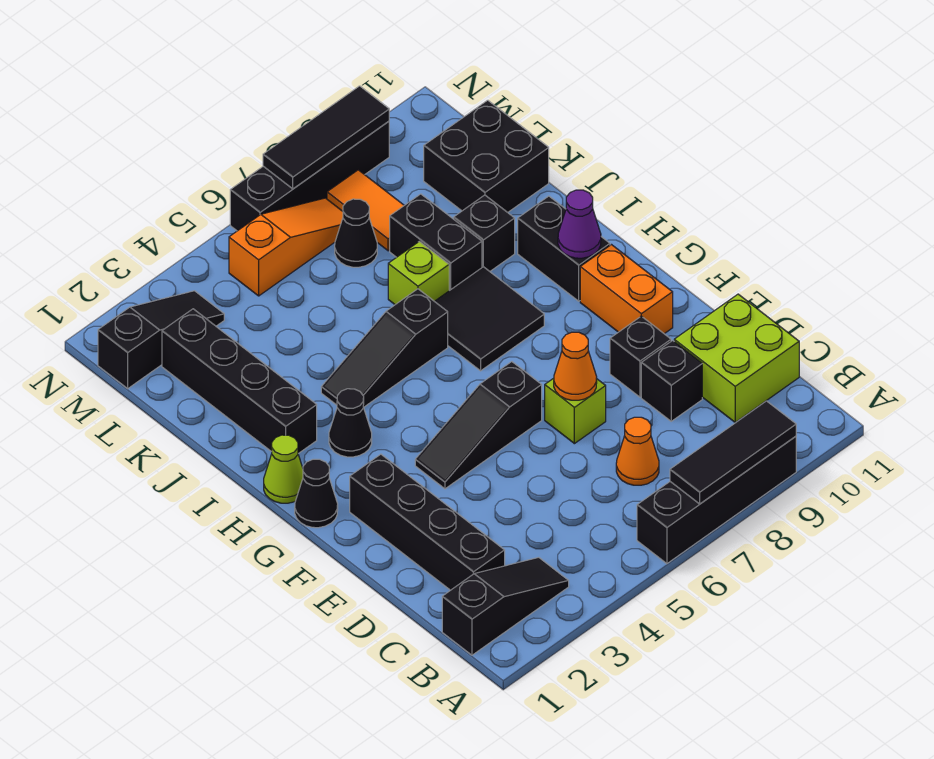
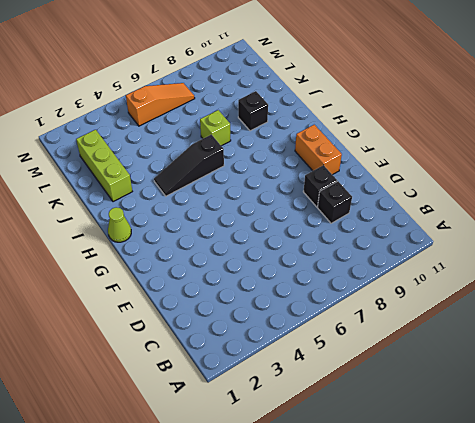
lime 1x3 brick [76,130,132,202] -> black 1x4 brick [162,309,317,454]
none -> black 1x4 brick [637,436,796,564]
none -> black 1x3 slope [442,557,569,655]
none -> black 1x4 brick [350,454,505,590]
none -> orange 1x1 cone [616,417,659,485]

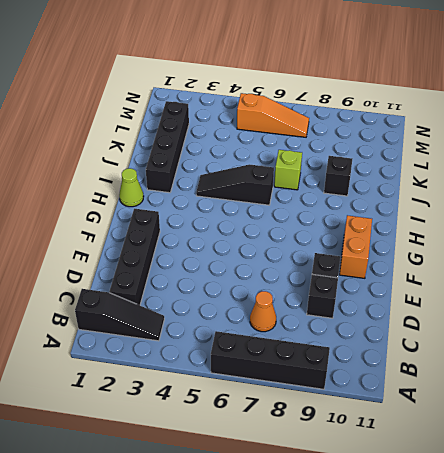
none -> lime 2x2 brick [674,294,799,423]
none -> lime 1x1 brick [545,378,606,444]
none -> black 1x3 slope [415,362,542,489]
none -> black 1x1 cone [295,459,338,528]

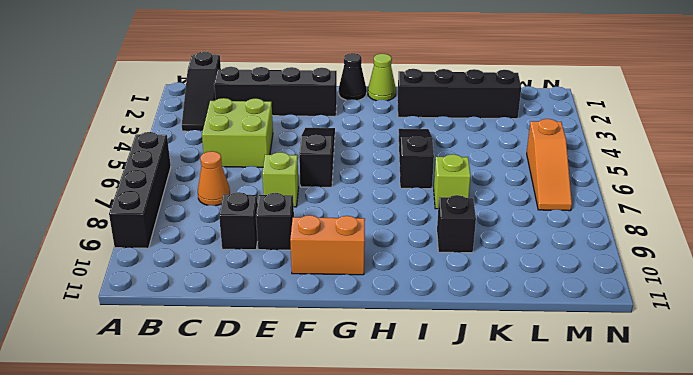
lime 2x2 brick [202,98,273,167] -> lime 2x2 brick moved to [674,294,799,423]
none -> black 1x1 cone [329,389,372,457]
none -> black 2x2 tile [435,267,544,371]
none -> black 1x2 brick [518,196,610,301]
none -> black 1x2 brick [390,194,482,291]

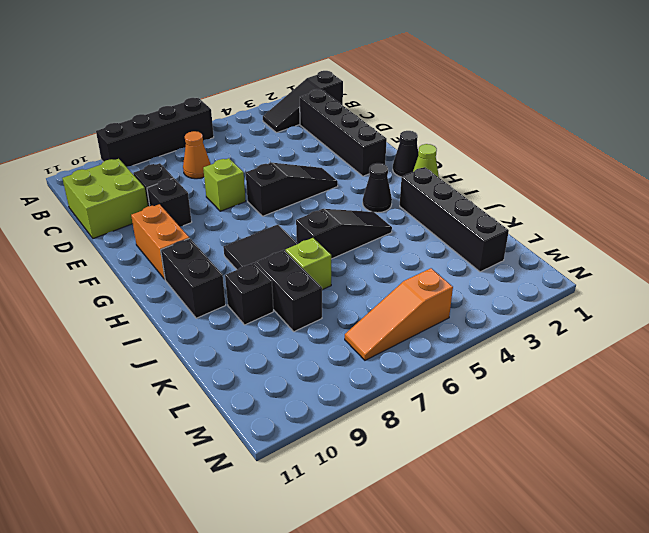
none -> black 2x2 brick [424,100,549,212]
none -> black 1x1 cone [335,199,377,267]
none -> orange 1x2 tile [327,170,404,251]
none -> black 1x3 slope [98,291,224,388]

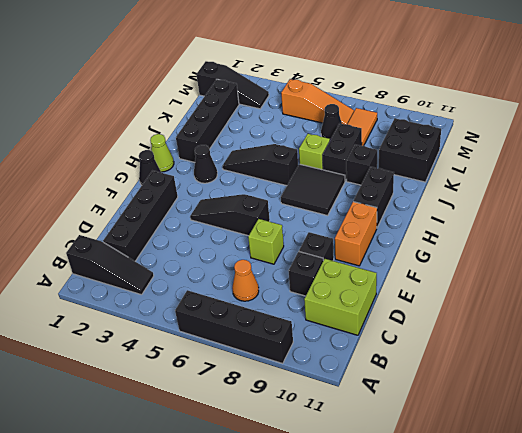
none -> black 1x4 brick [230,121,389,231]
none -> black 1x3 tile [670,401,796,504]
none -> orange 1x1 cone [554,332,597,400]
none -> purple 1x1 cone [558,190,601,258]

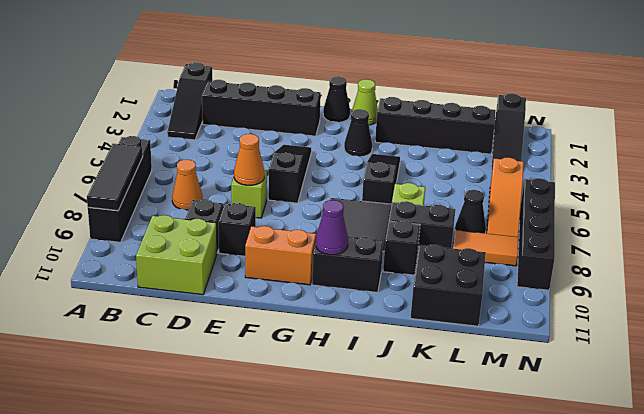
none -> black 1x3 tile [263,86,389,189]

